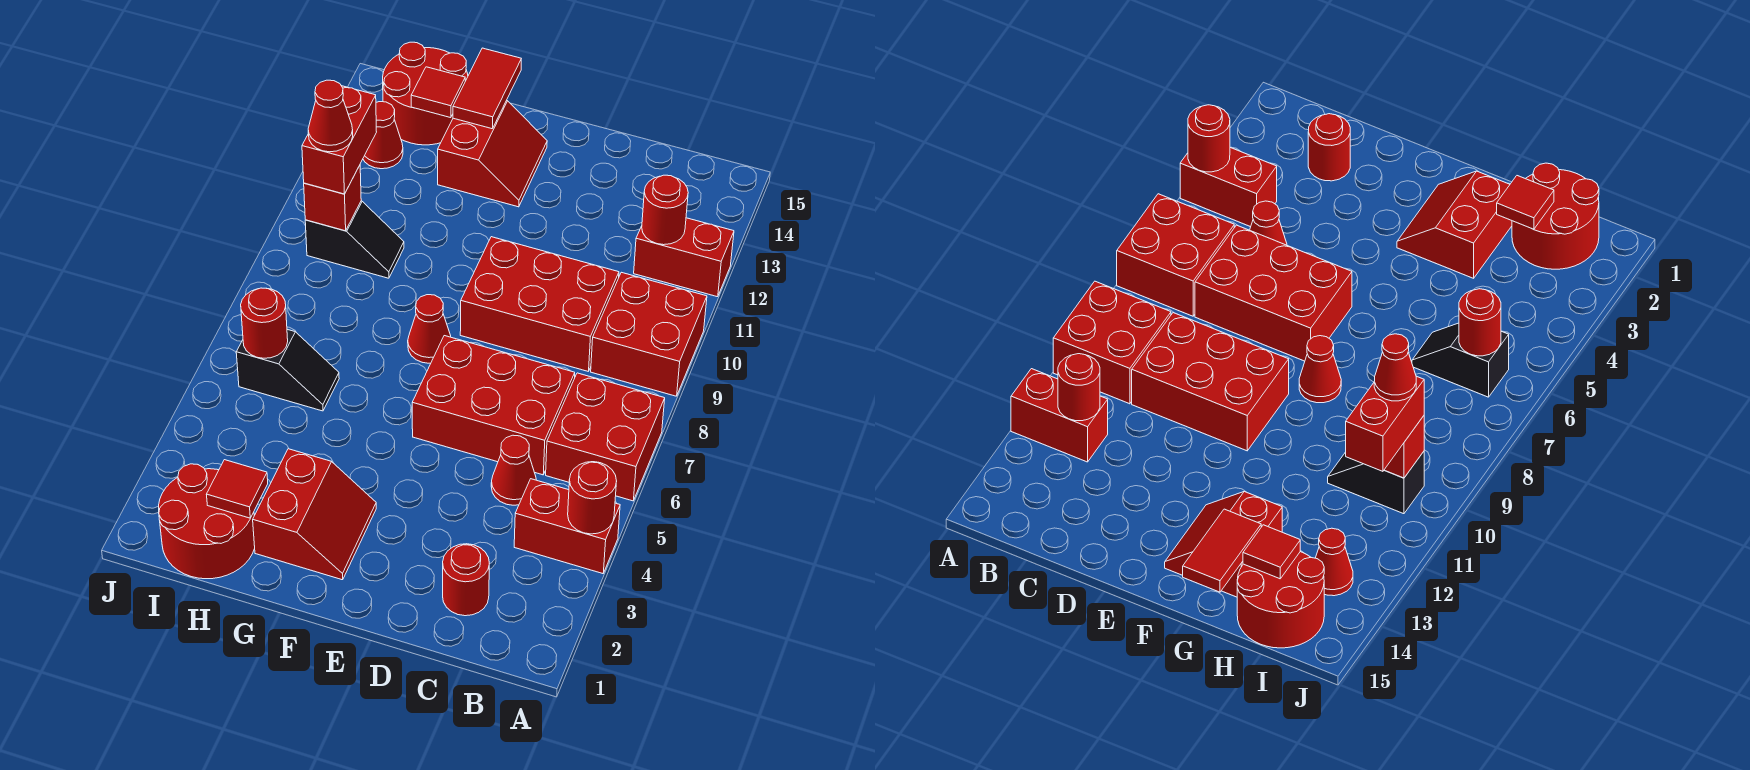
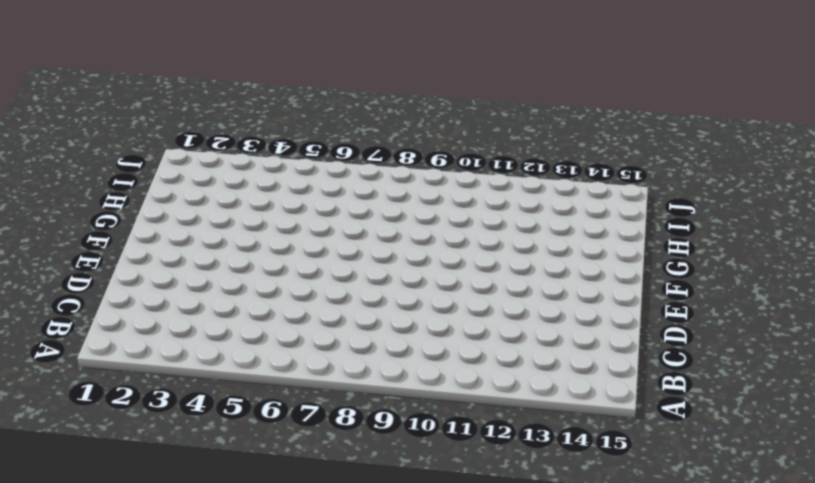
none -> red 1x2 brick [514,479,620,574]
none -> red 2x2 brick [546,373,665,501]
none -> red 2x2 brick [591,272,707,396]

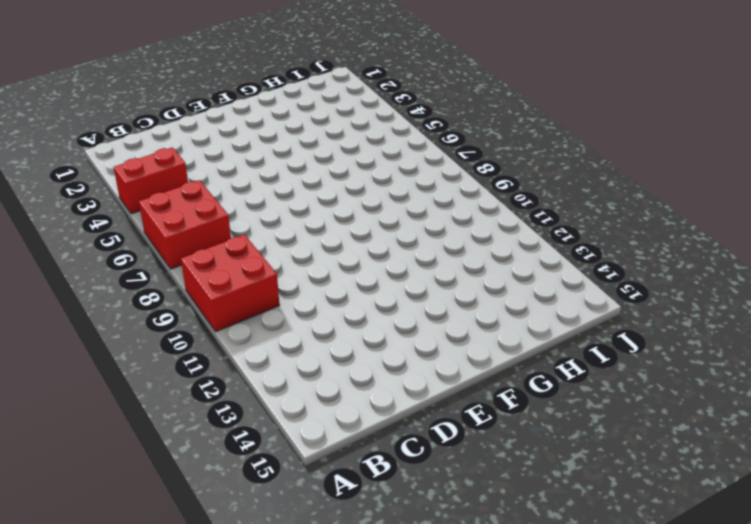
none -> red 1x2 brick [634,218,734,297]
none -> red 1x1 round brick [443,544,489,616]
none -> red 1x1 cone [491,435,536,505]

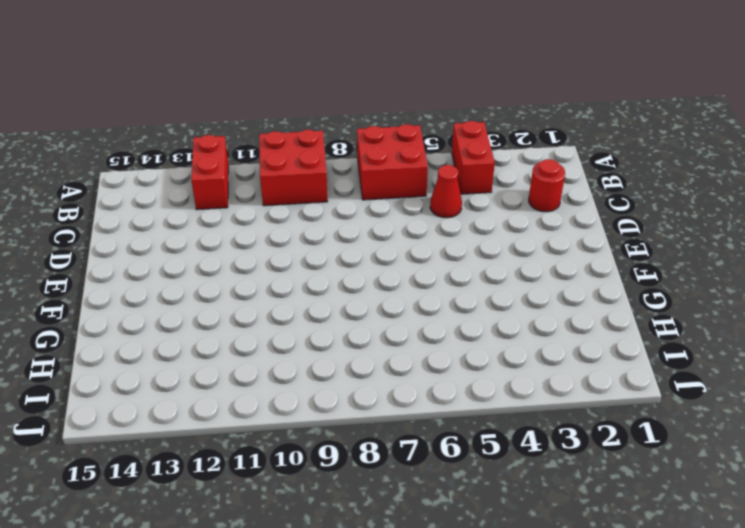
none -> red 2x3 brick [412,336,575,475]
none -> red 2x3 brick [460,237,619,371]
none -> red 2x2 slope [253,449,376,580]

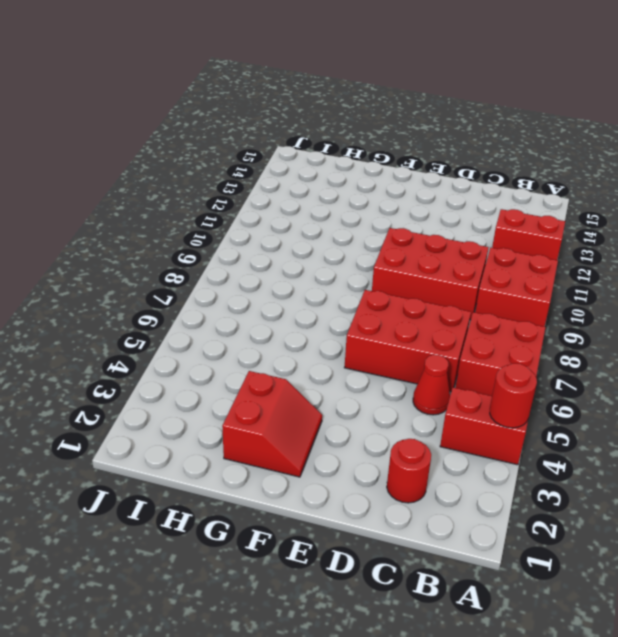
none -> red 1x1 cone [408,295,451,363]
none -> red 2x2 slope [438,100,547,207]
none -> red 2x2 round brick [159,464,255,579]

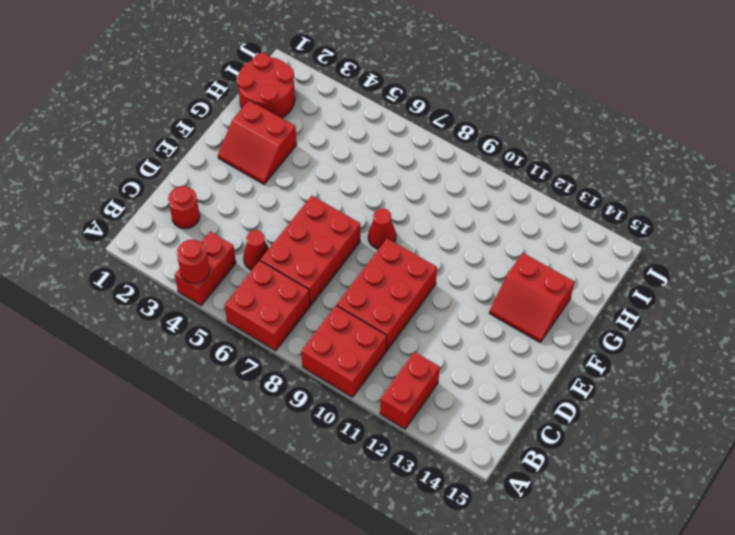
none -> black 1x2 slope [236,329,339,411]
none -> black 1x2 slope [305,201,404,278]
none -> red 2x2 round brick [383,42,468,145]

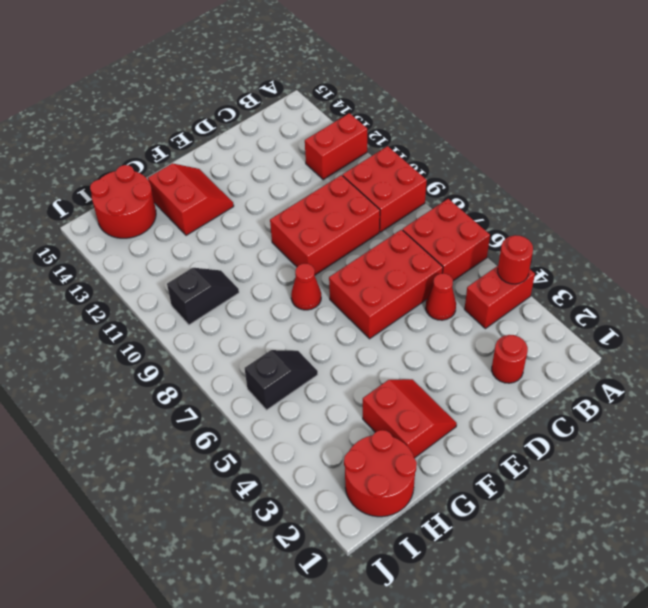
none -> red 1x1 cone [363,102,403,169]
none -> red 1x1 round brick [642,175,688,245]
none -> red 1x2 tile [453,48,521,129]

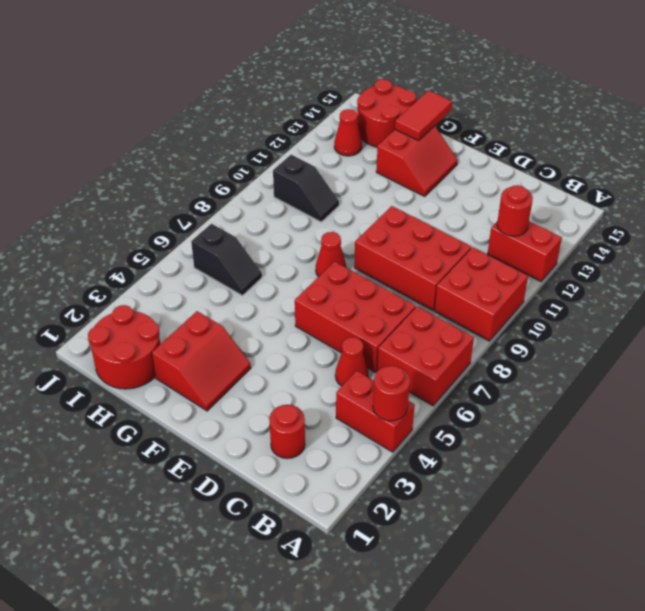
none -> red 1x1 tile [207,460,268,518]
none -> red 1x1 tile [411,67,465,118]
none -> red 1x1 round brick [241,288,288,358]

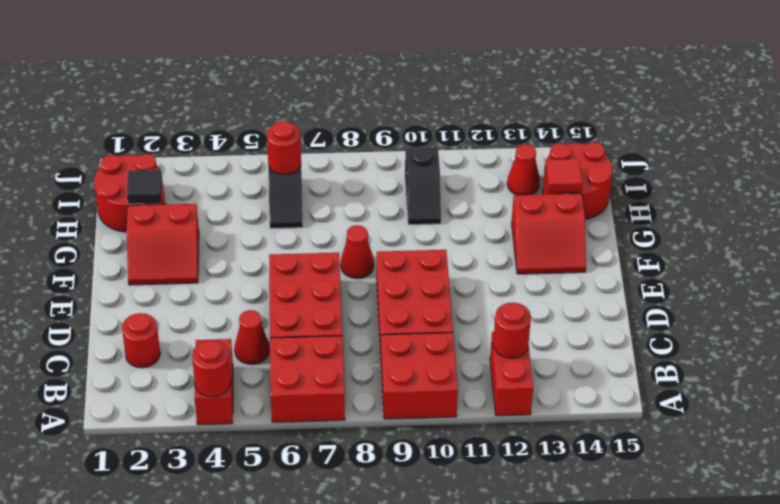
black 1x1 tile [127,170,162,204] -> red 1x1 tile [207,460,268,518]
none -> red 1x2 tile [453,48,521,129]
none -> red 1x1 brick [304,165,361,231]
none -> red 1x2 brick [302,86,376,194]

